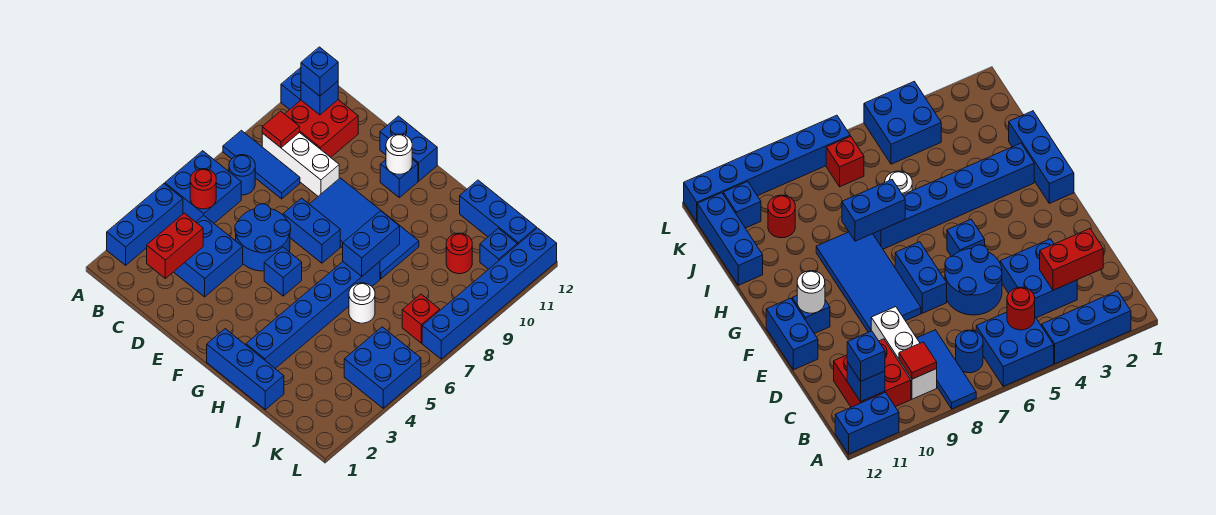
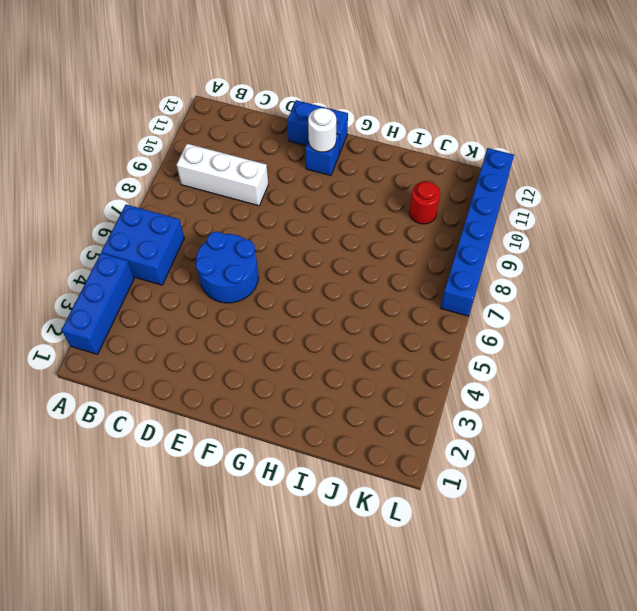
none -> blue 1x3 tile [223,130,300,199]
none -> blue 1x2 brick [281,68,301,110]
none -> blue 1x1 round brick [229,155,255,195]
none -> red 2x2 brick [285,100,358,157]

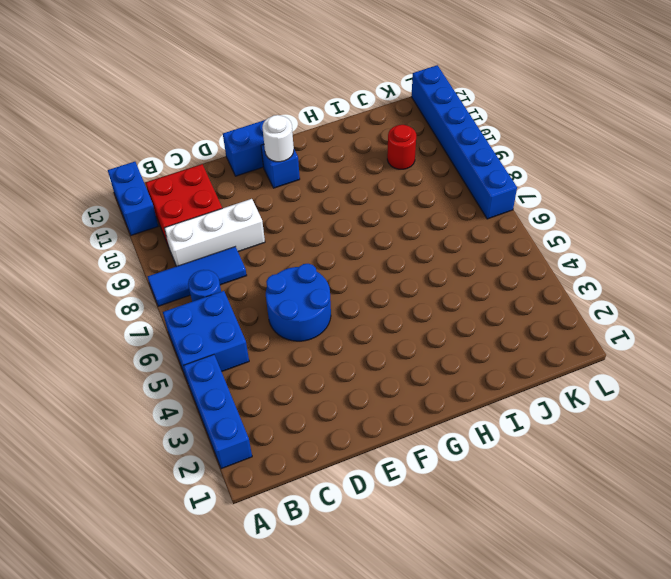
none -> blue 2x2 brick [174,215,243,297]
none -> blue 1x2 brick [283,198,340,263]
none -> blue 2x4 tile [310,178,419,279]
none -> blue 1x1 brick [264,247,302,296]

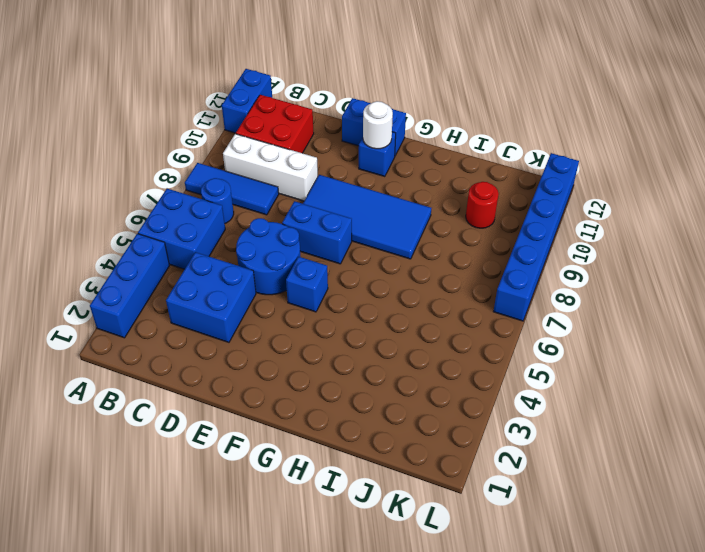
none -> blue 1x3 brick [207,329,284,410]
none -> blue 1x6 brick [246,262,380,369]
none -> white 1x1 round brick [349,283,375,323]
none -> blue 1x3 brick [460,180,537,245]

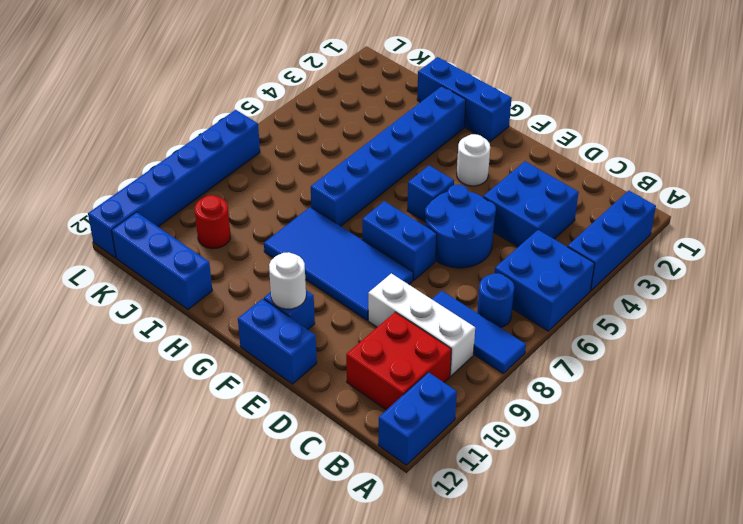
white 1x1 round brick [457,134,490,186] -> white 1x1 round brick moved to [349,283,375,323]
none -> blue 2x2 brick [344,327,421,408]
none -> red 1x1 brick [402,294,440,343]
none -> blue 1x1 brick [480,228,517,269]
none -> red 1x1 round brick [190,169,216,209]

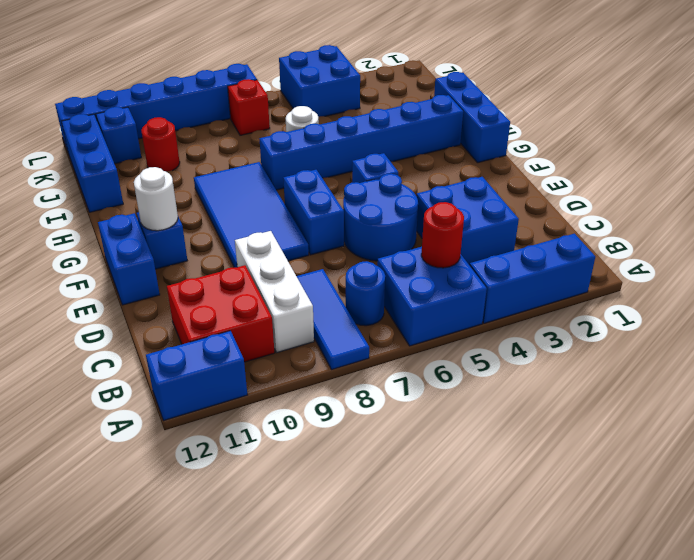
none -> red 1x1 tile [262,111,300,148]
none -> blue 1x1 brick [301,81,338,115]
none -> red 1x2 brick [147,213,203,278]
none -> blue 1x2 brick [343,211,400,276]

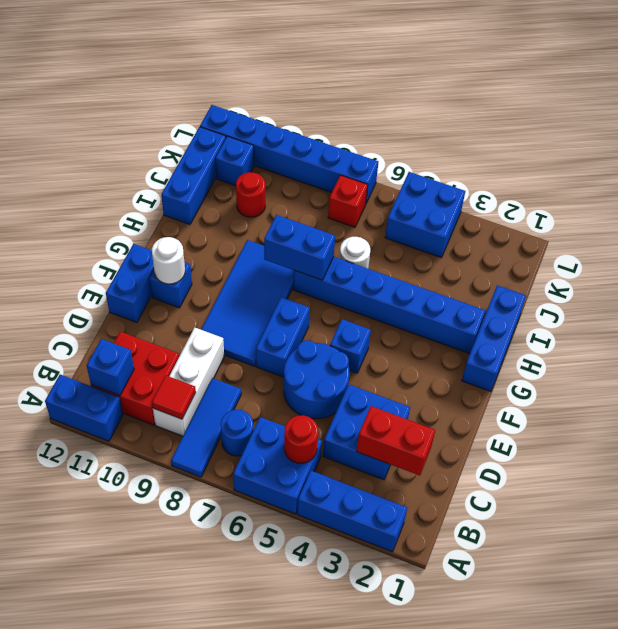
none -> blue 1x1 brick [301,47,338,96]

